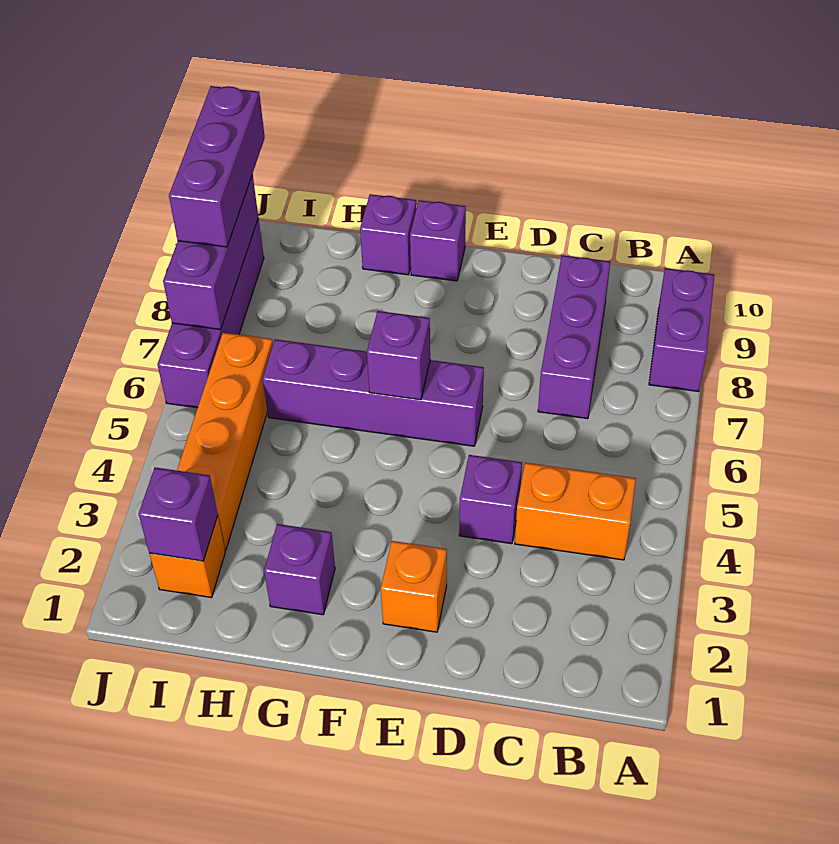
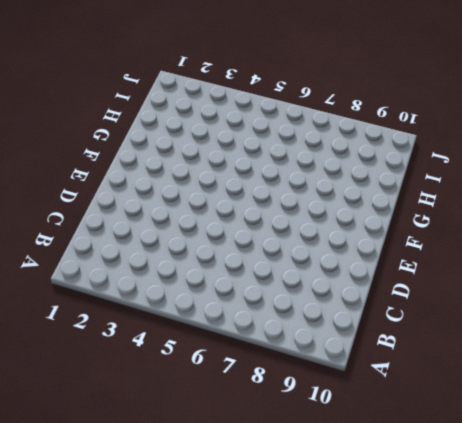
none -> purple 1x2 brick [649,268,714,392]
none -> orange 1x2 brick [515,463,636,560]
none -> purple 1x3 brick [538,255,610,419]

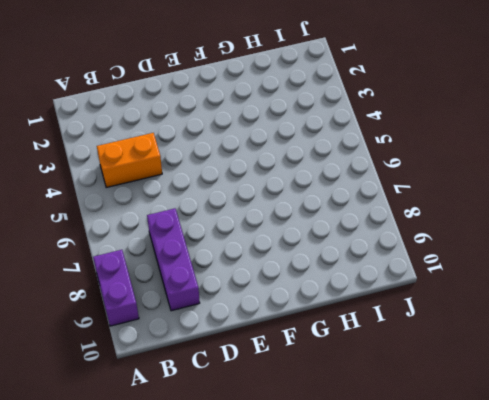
none -> purple 1x1 brick [459,455,522,544]
none -> orange 1x1 brick [381,541,447,632]
none -> purple 1x4 brick [263,339,484,446]

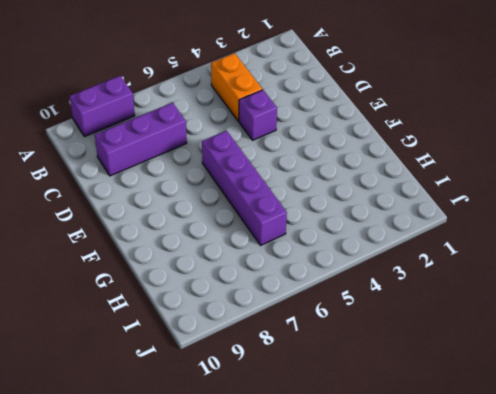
none -> orange 1x1 brick [381,541,447,632]
none -> purple 1x1 brick [410,200,466,281]
none -> purple 1x1 brick [264,524,335,615]

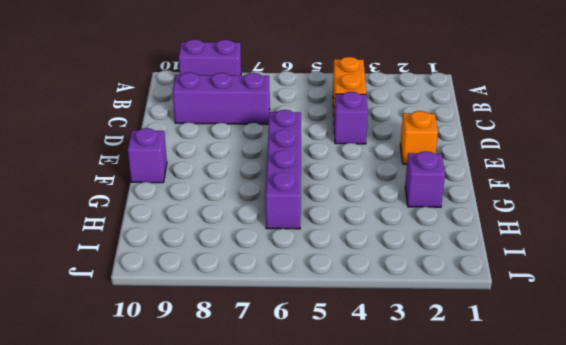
none -> purple 1x1 brick [360,194,417,275]
none -> orange 1x1 brick [149,516,225,598]
none -> orange 1x4 brick [177,332,273,550]

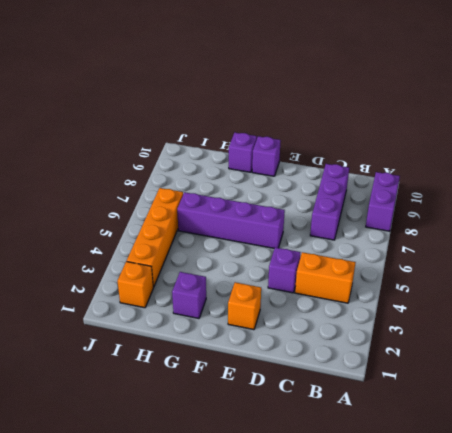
none -> purple 1x4 brick [157,218,264,408]
none -> purple 1x1 brick [367,311,430,400]
none -> purple 1x1 brick [139,467,218,561]

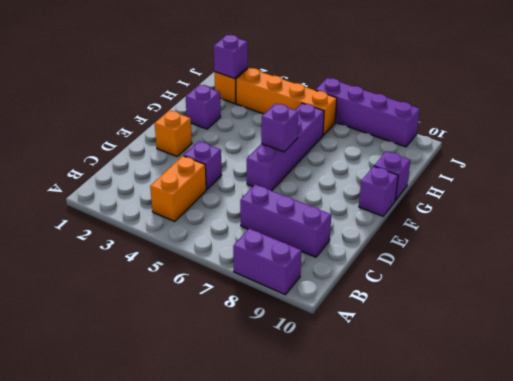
none -> purple 1x3 brick [163,175,258,330]
none -> purple 1x3 brick [169,86,265,247]

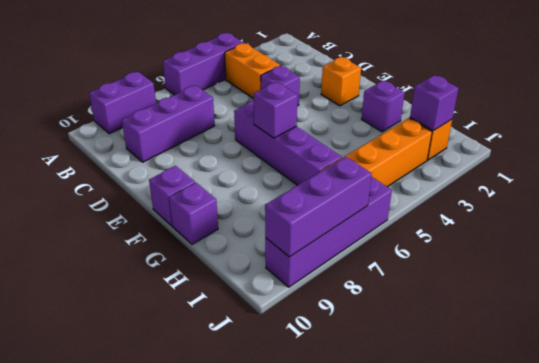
purple 1x3 brick [163,33,244,95] -> purple 1x3 brick moved to [169,86,265,247]

